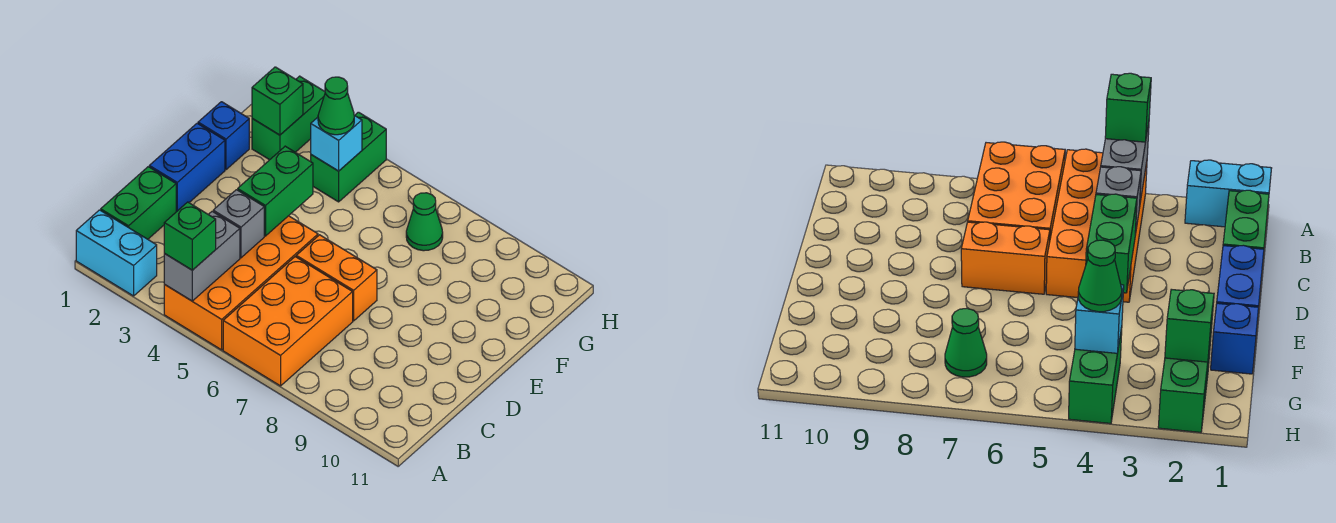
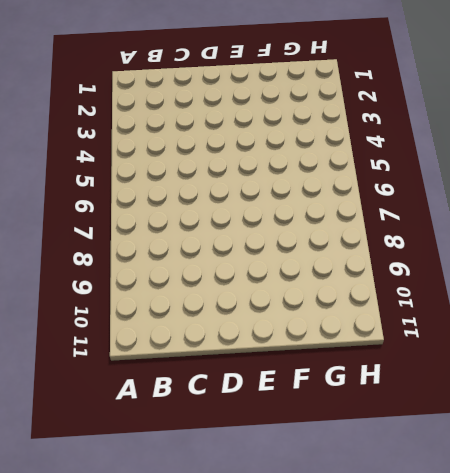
none -> cyan 1x2 brick [76,210,157,296]
none -> orange 2x4 brick [164,216,318,350]
none -> orange 2x3 brick [223,257,353,386]

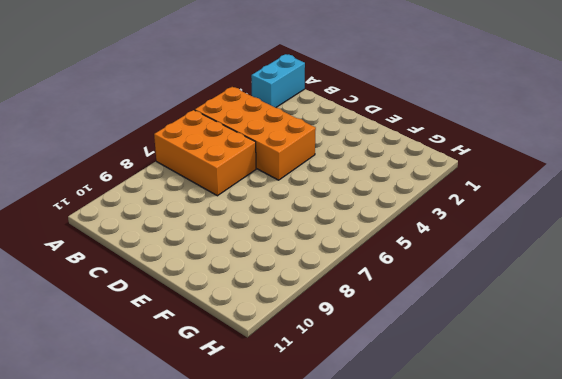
none -> green 1x2 brick [101,167,176,239]
none -> blue 1x2 brick [149,123,225,212]
none -> orange 1x2 brick [296,235,377,321]

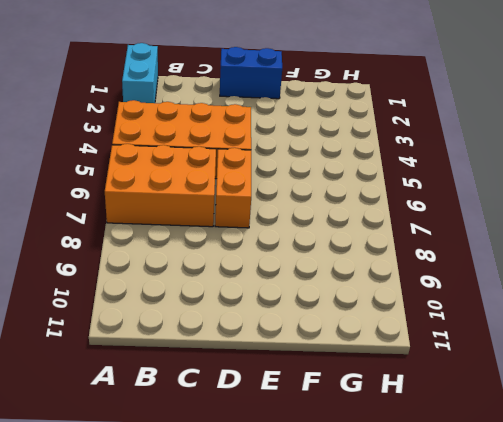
none -> green 1x2 brick [101,167,176,239]
none -> blue 1x1 brick [198,102,249,170]
none -> green 1x2 brick [252,76,325,160]

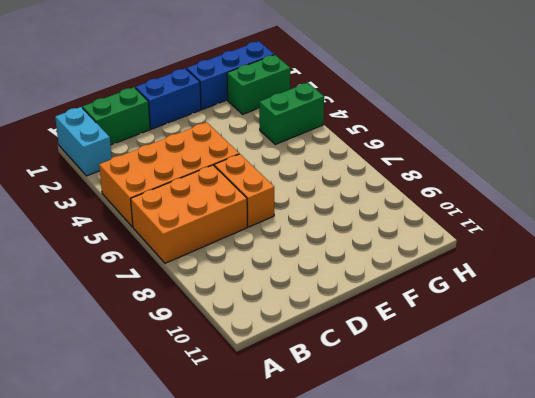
blue 1x3 brick [187,41,274,110] -> blue 1x1 brick [198,102,249,170]
none -> green 1x1 cone [406,193,443,251]
none -> grey 1x2 brick [164,211,240,301]
none -> grey 1x1 brick [213,190,264,258]

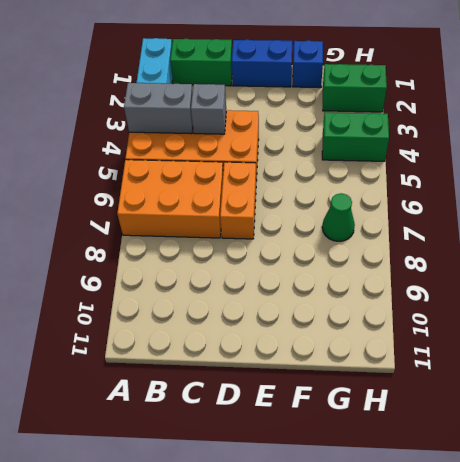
none -> green 1x2 brick [238,146,313,236]
none -> green 1x1 brick [252,67,303,135]
none -> cyan 1x1 brick [311,115,362,171]

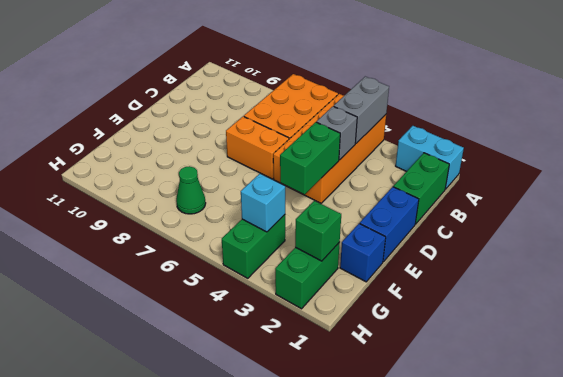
none -> green 1x1 brick [164,202,216,270]
none -> green 1x1 cone [318,77,354,135]

